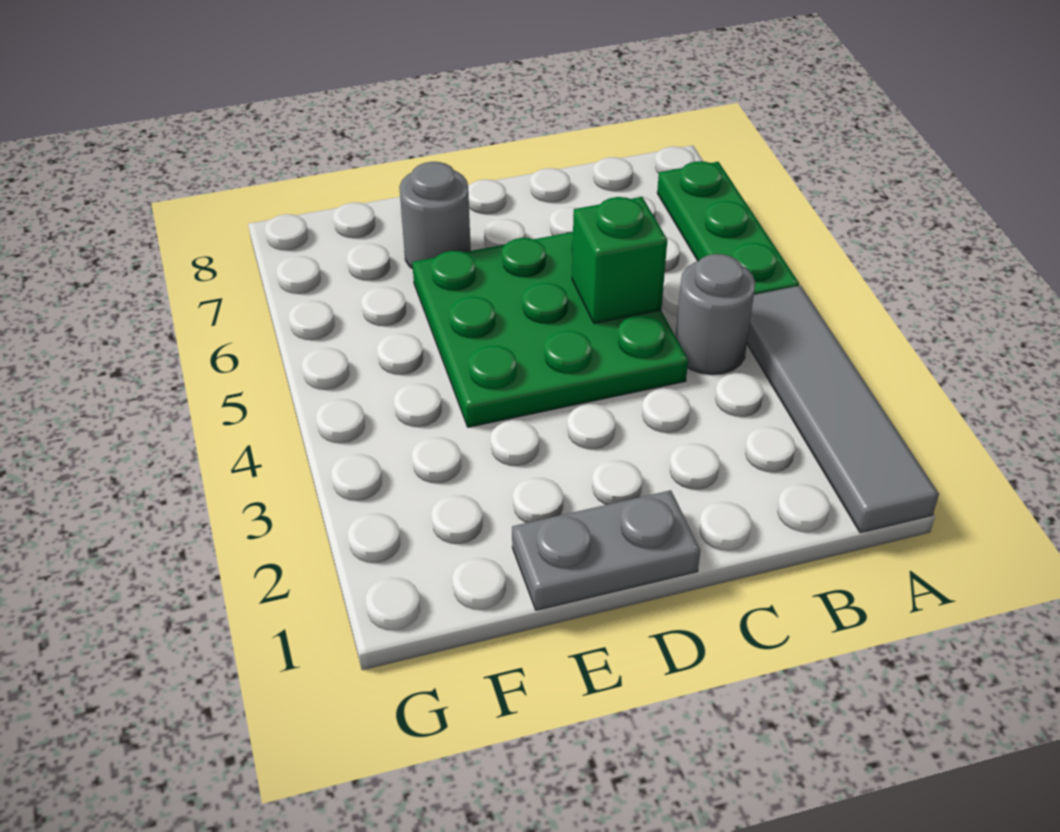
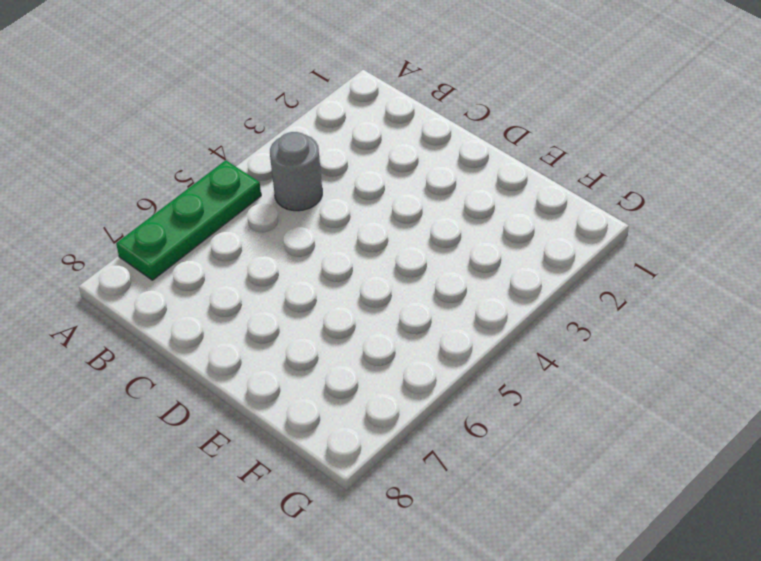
none -> grey 1x4 tile [747,286,939,533]
none -> green 3x3 plate [412,232,688,427]

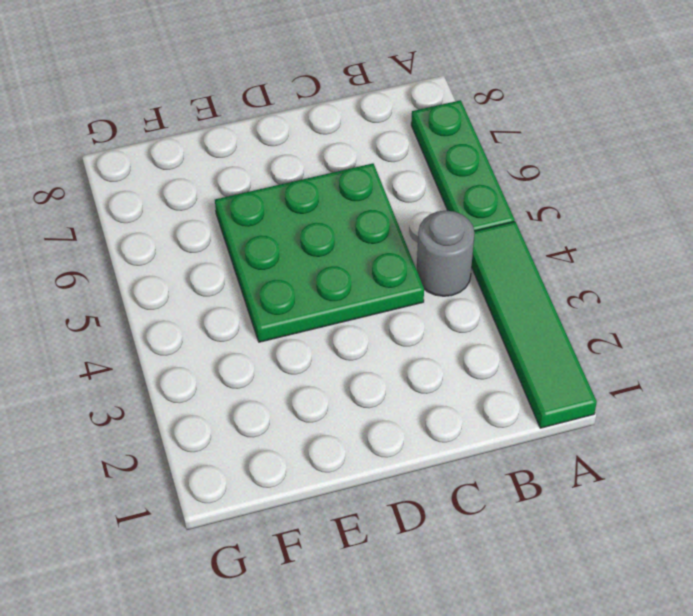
green 1x4 tile [472,222,597,428] -> grey 1x4 tile [747,286,939,533]
none -> grey 1x2 plate [512,490,701,610]
none -> grey 1x1 round brick [399,162,471,269]

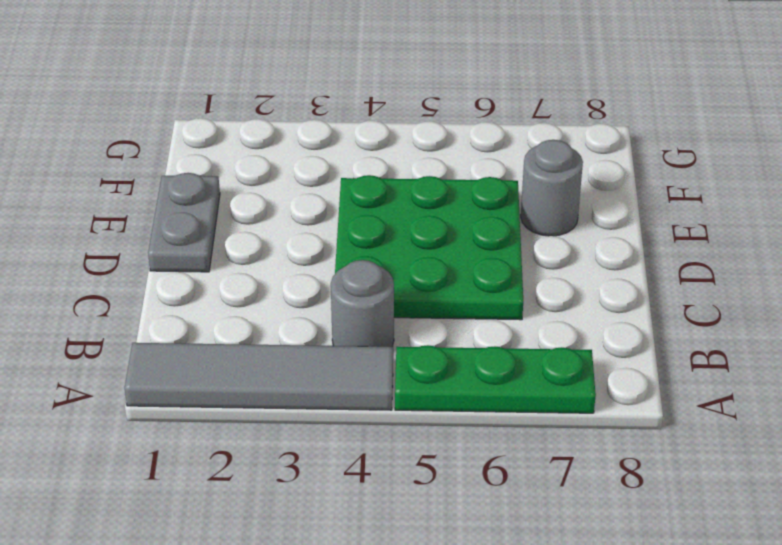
none -> green 1x1 brick [572,197,667,323]

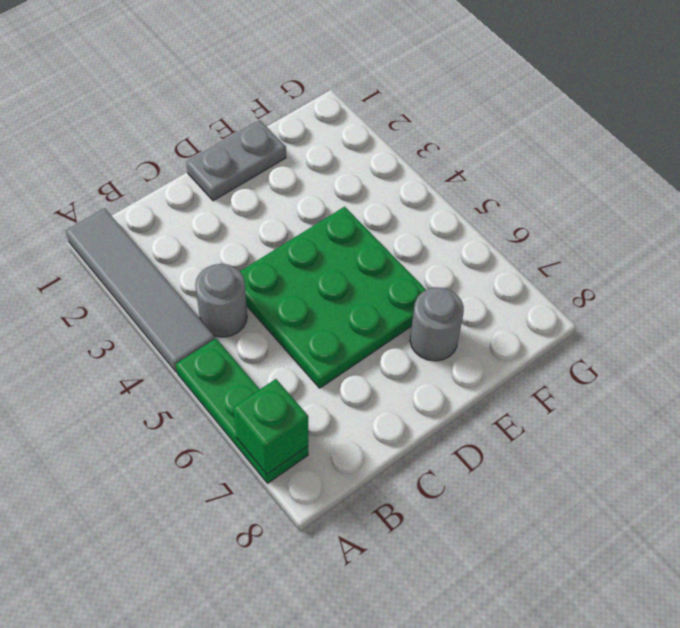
green 1x1 brick [233,379,308,474] -> green 1x1 brick moved to [572,197,667,323]

